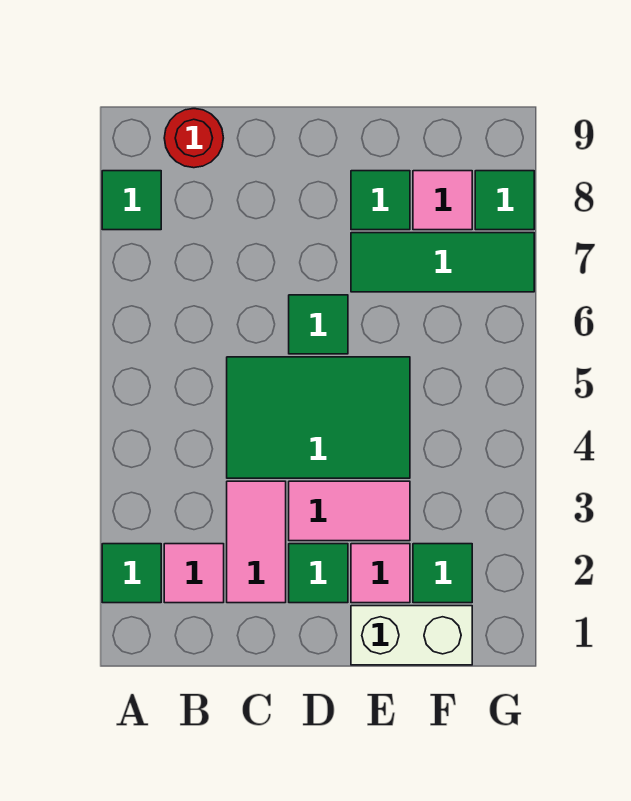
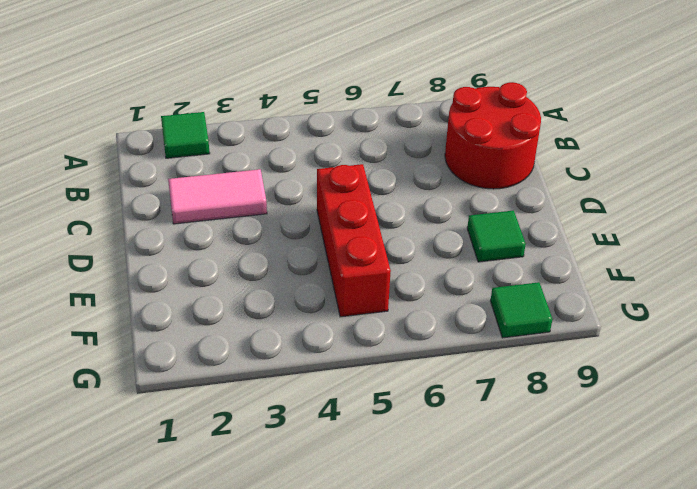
red 2x2 round brick [445,82,541,189] -> red 1x1 round brick [164,109,223,168]
red 1x3 brick [317,164,391,317] -> green 2x3 tile [227,357,410,478]
none -> green 1x1 tile [102,171,161,230]
none -> pink 1x1 tile [164,544,224,603]
none -> green 1x1 tile [289,544,348,603]

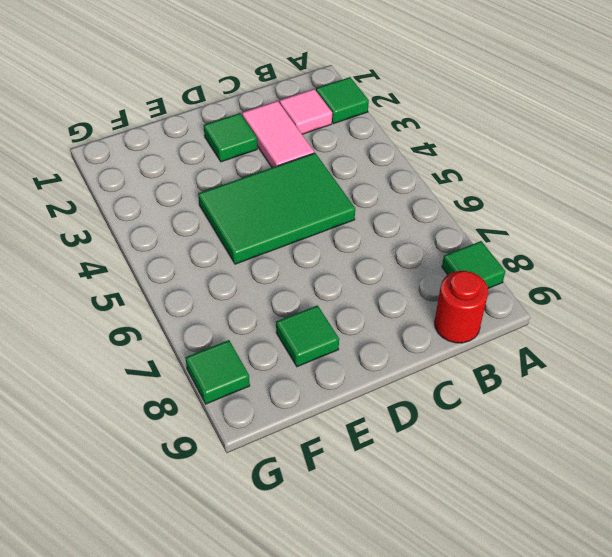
none -> pink 1x2 tile [289,481,410,541]
none -> green 1x1 tile [289,295,348,354]
none -> white 1x2 brick [351,606,472,665]

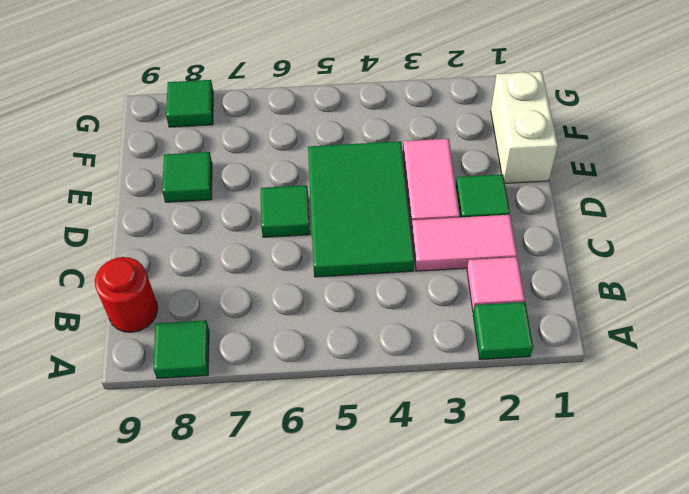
none -> pink 1x1 tile [351,544,410,603]
none -> green 1x3 tile [351,233,534,292]
none -> green 1x1 tile [413,544,472,603]

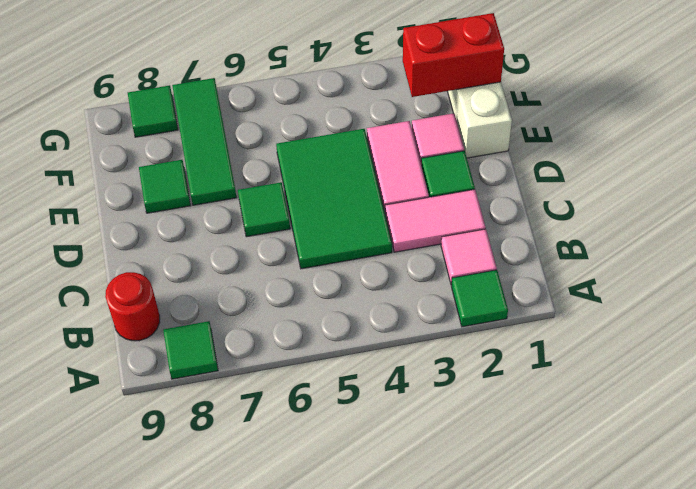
red 1x2 brick [403,13,504,97] -> none
none -> green 1x1 tile [413,544,472,603]
none -> pink 1x1 tile [413,171,472,230]

